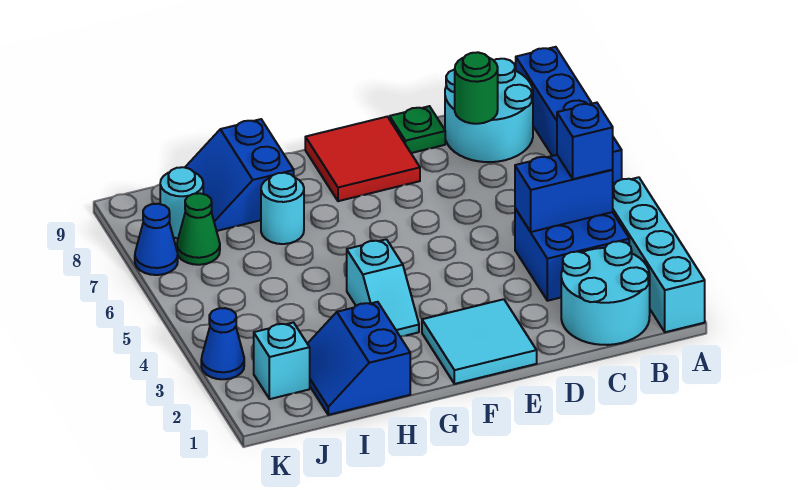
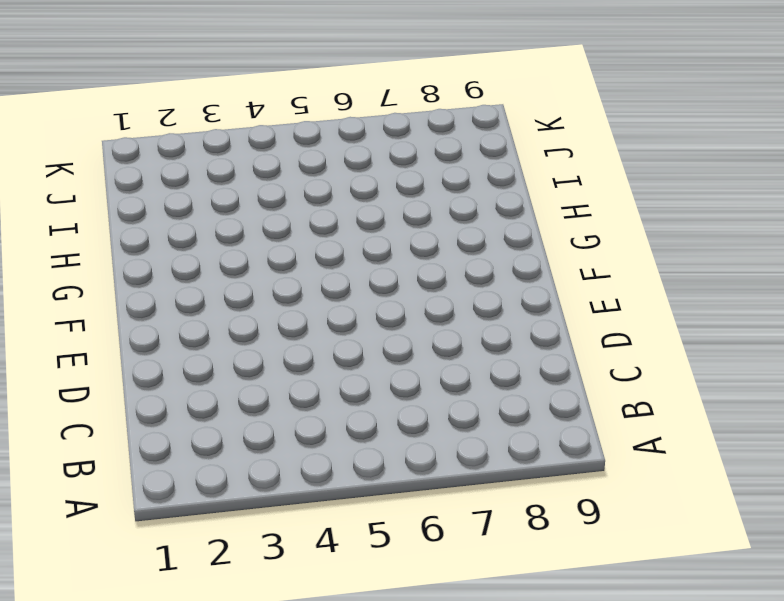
none -> cyan 1x4 brick [613,177,705,332]
none -> blue 1x4 brick [516,47,622,184]
none -> cyan 2x2 round brick [561,241,650,345]

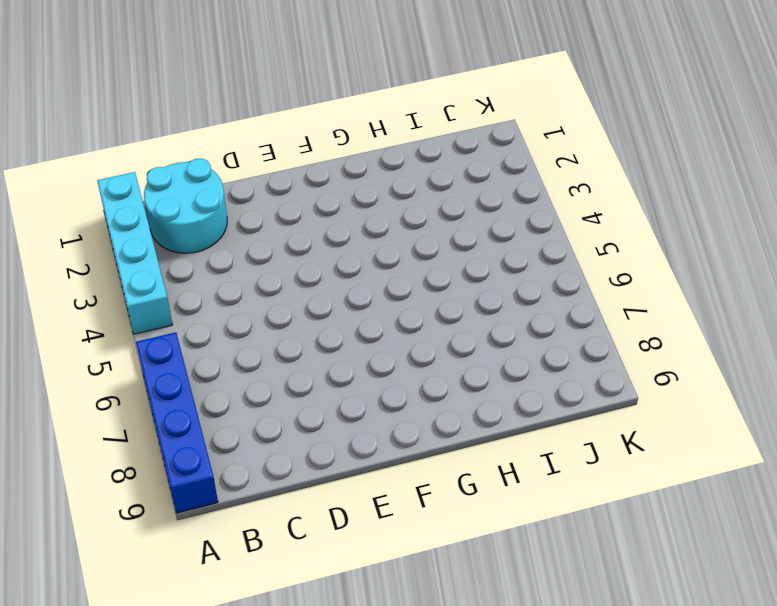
none -> blue 2x2 brick [515,209,629,301]
none -> cyan 2x2 round brick [445,59,533,162]
none -> green 1x1 plate [390,106,445,153]

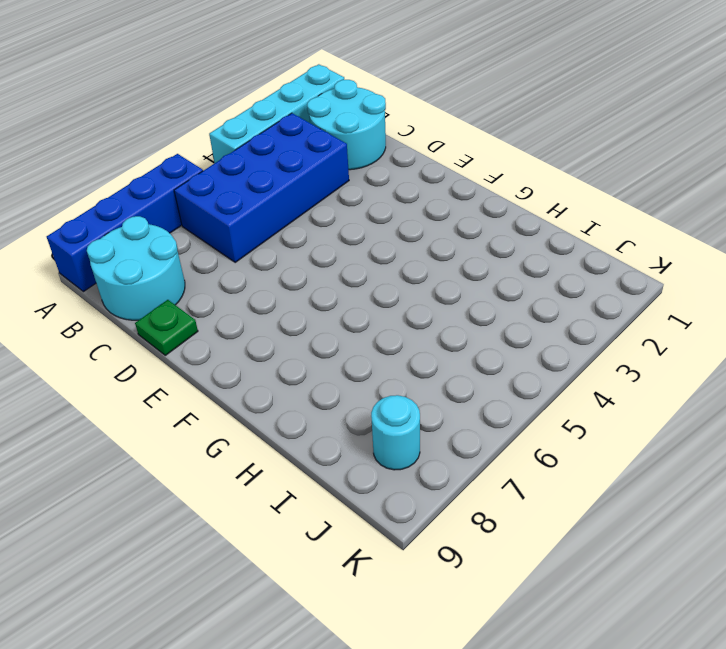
blue 2x4 brick [174,113,349,262] -> blue 2x2 brick [515,209,629,301]
none -> cyan 2x2 tile [422,299,537,384]
none -> red 2x2 tile [305,117,420,201]
none -> cyan 1x2 slope [347,239,419,337]

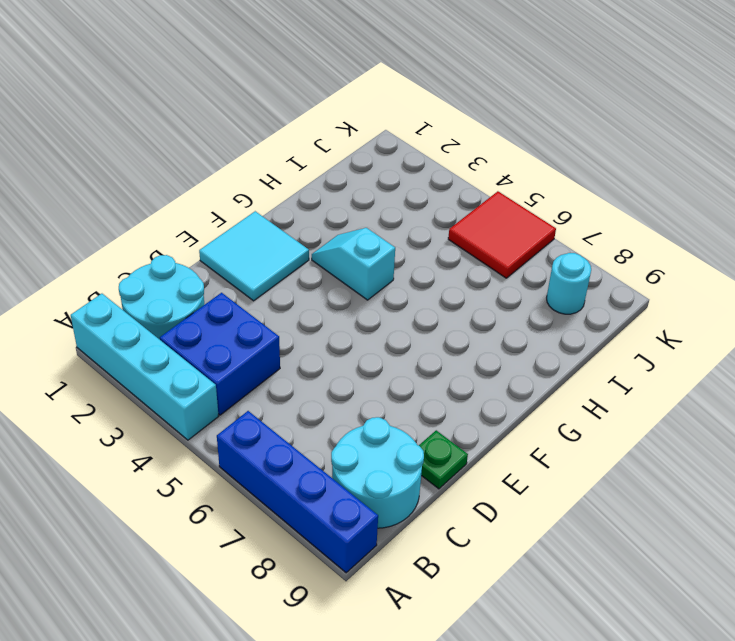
red 2x2 tile [448,191,556,278] -> red 2x2 tile moved to [305,117,420,201]
none -> blue 2x2 slope [308,302,410,415]
none -> cyan 1x1 round brick [261,173,304,244]
none -> blue 2x2 slope [185,119,294,231]

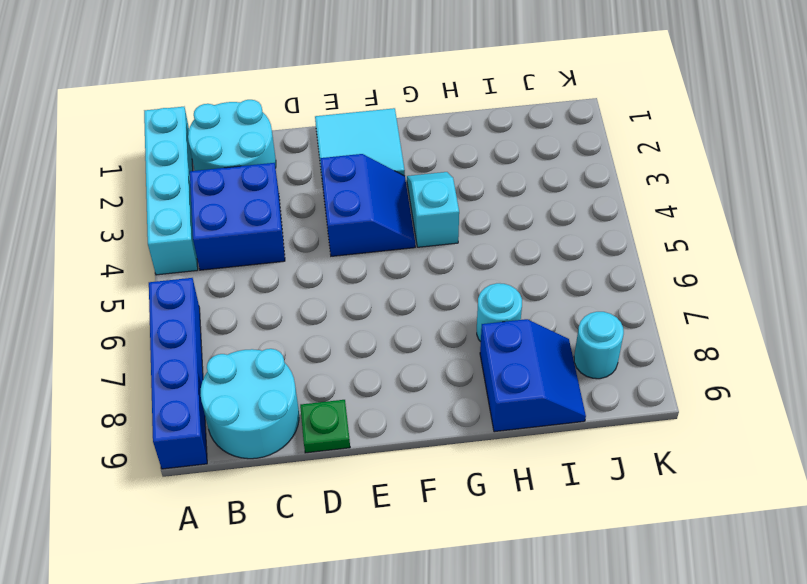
blue 2x2 slope [320,154,415,256] -> blue 2x2 slope moved to [308,302,410,415]
none -> red 2x2 tile [305,117,420,201]
none -> cyan 1x1 brick [254,323,310,399]
none -> green 1x1 cone [177,193,220,265]

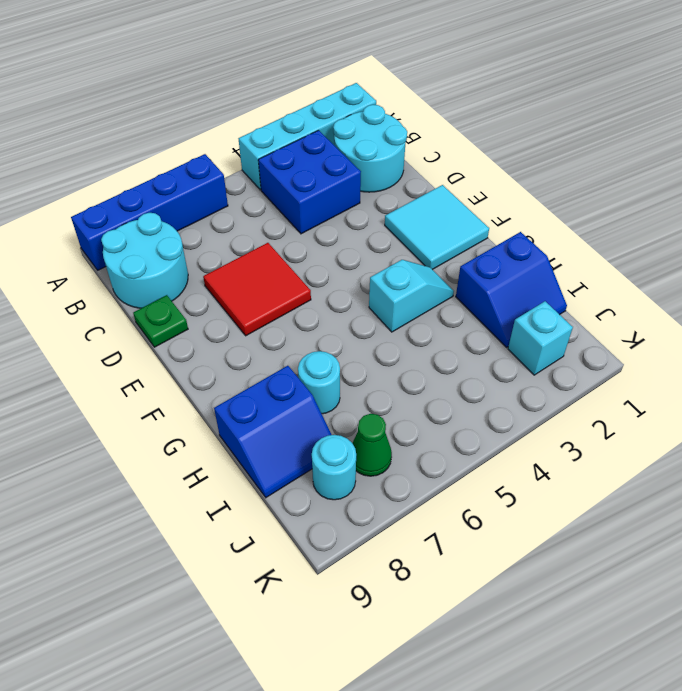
red 2x2 tile [203,243,311,336] -> red 2x2 tile moved to [305,117,420,201]
none -> blue 1x1 cone [201,308,244,379]
none -> blue 1x1 cone [135,204,178,275]
none -> blue 1x2 brick [515,155,613,232]

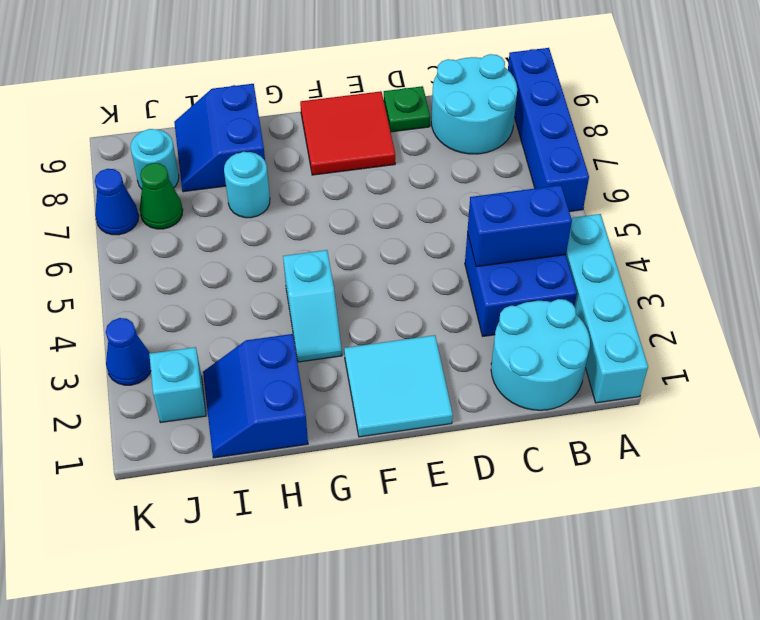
none -> green 1x1 round brick [455,52,498,124]
none -> blue 1x1 brick [557,103,613,179]

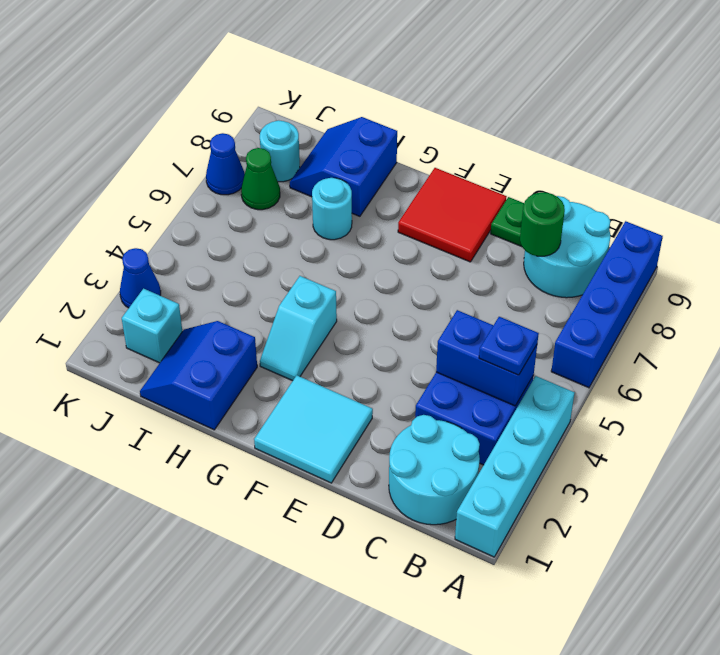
blue 1x1 plate [479,317,539,375] -> blue 1x1 brick [557,103,613,179]

